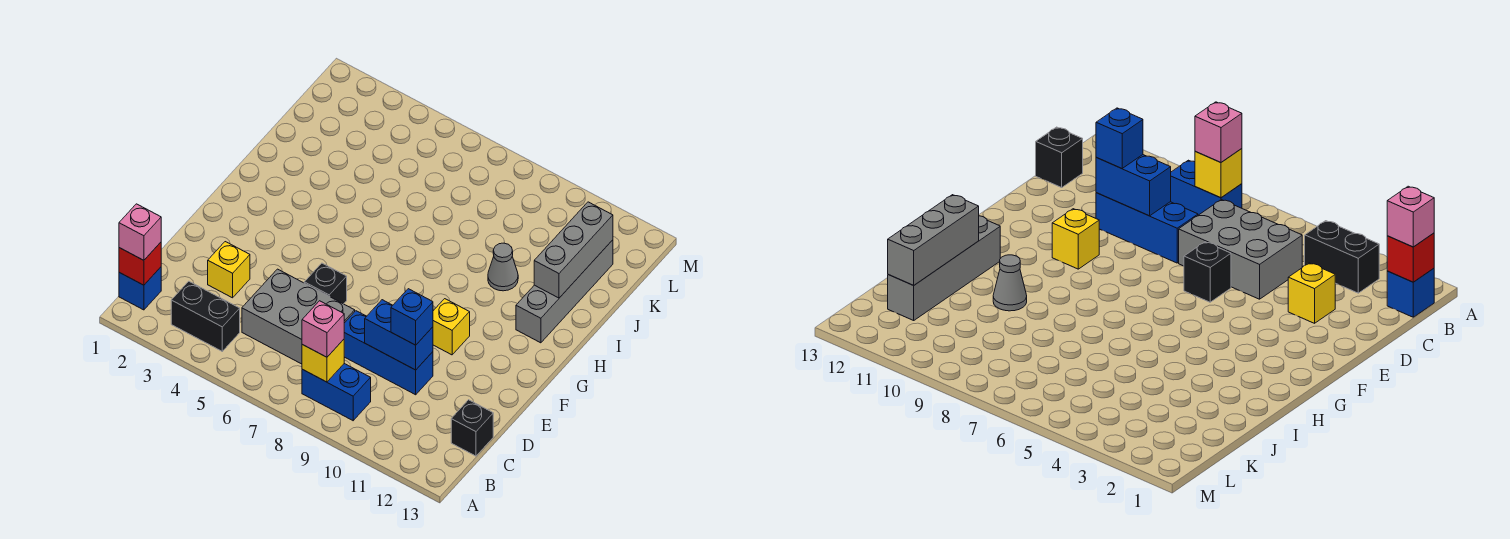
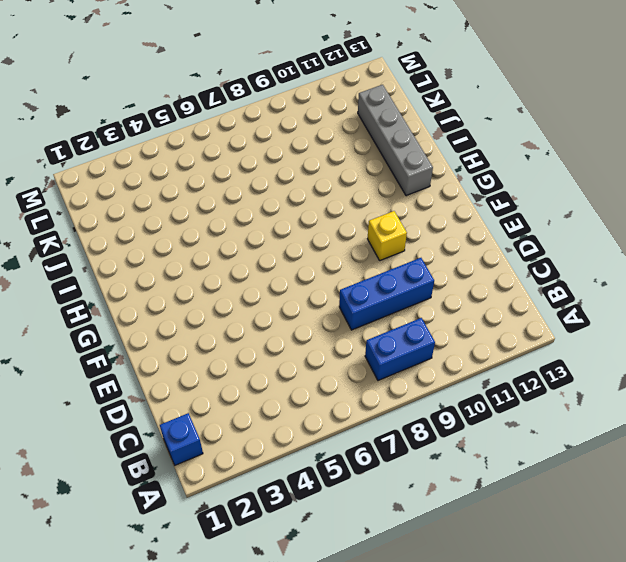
none -> black 1x2 brick [171,281,240,351]
none -> grey 2x3 brick [242,269,355,364]
none -> black 1x1 brick [451,400,493,456]

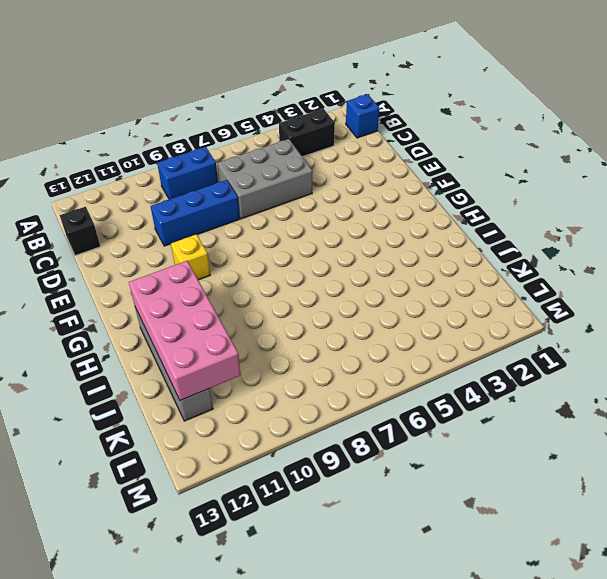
pink 2x4 brick [129,261,241,400] -> grey 1x3 brick [534,202,613,298]
none -> yellow 1x1 brick [208,242,250,298]
none -> black 1x1 brick [304,263,347,304]
none -> grey 1x1 cone [488,243,518,291]

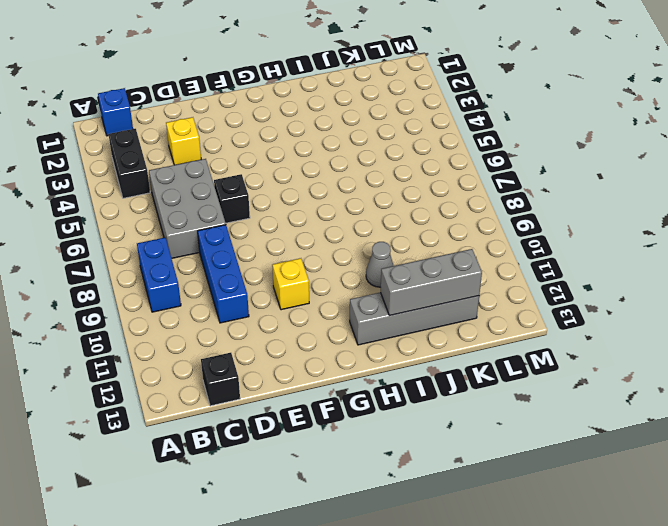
none -> red 1x1 brick [119,242,161,285]
none -> yellow 1x1 brick [302,339,344,382]
none -> blue 1x2 brick [365,300,433,370]

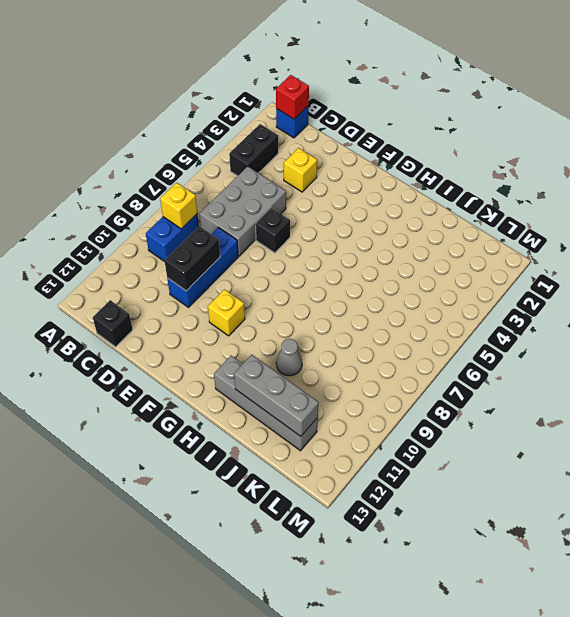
black 1x2 brick [164,226,220,291] -> blue 1x2 brick [365,300,433,370]
none -> pink 1x1 brick [119,204,161,260]
none -> pink 1x1 brick [302,301,344,357]
none -> blue 1x1 brick [391,289,433,345]

